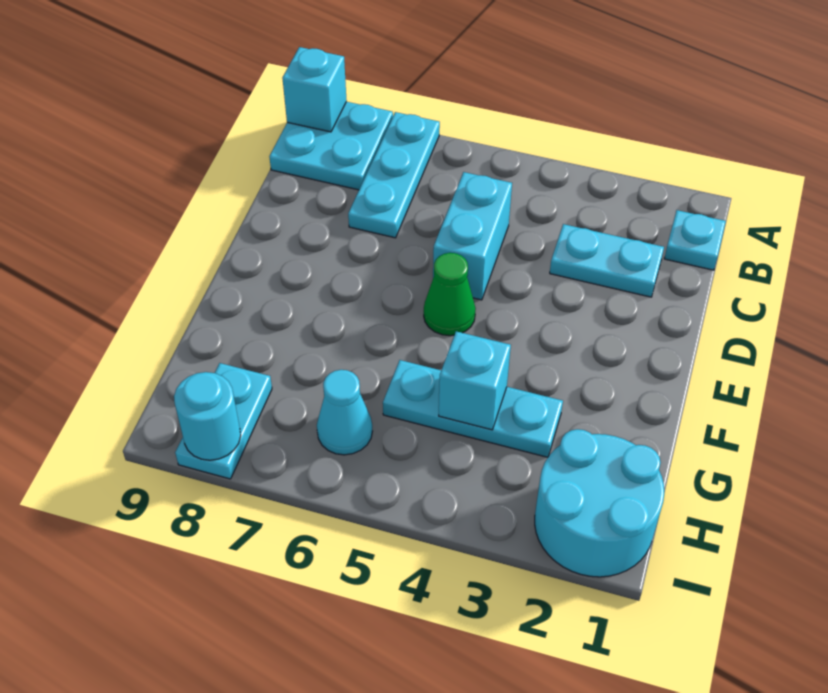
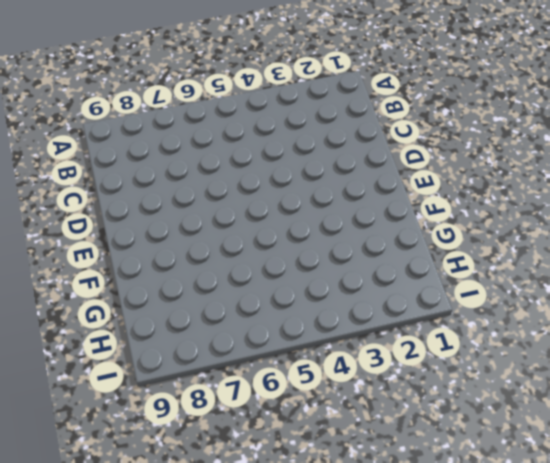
none -> cyan 1x3 plate [348,112,440,238]
none -> cyan 2x2 plate [269,102,393,190]
none -> cyan 1x1 plate [664,210,726,270]

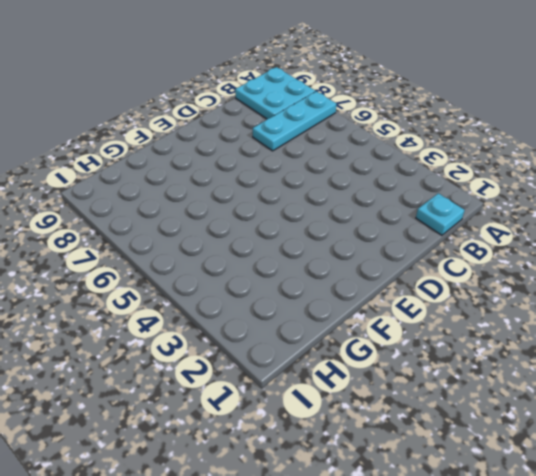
none -> cyan 1x2 plate [550,224,664,297]
none -> cyan 1x2 brick [433,172,512,300]
none -> green 1x1 cone [424,253,476,336]

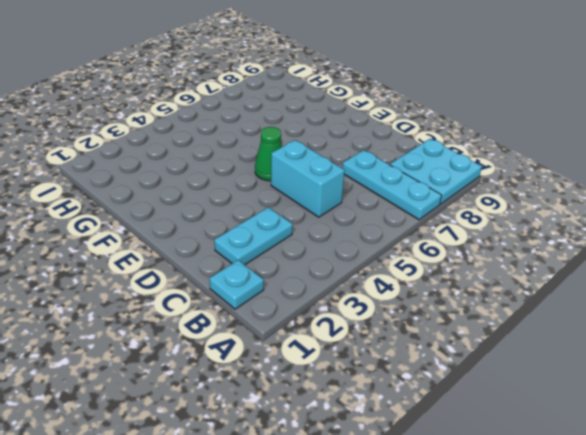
none -> cyan 1x3 plate [383,360,563,457]
none -> cyan 2x2 round brick [535,429,664,577]
none -> cyan 1x1 cone [317,370,372,455]

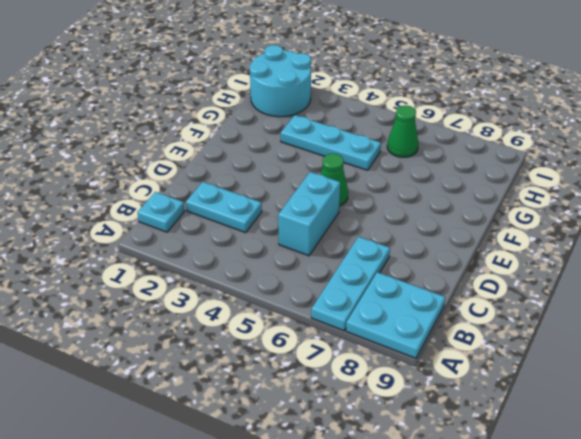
green 1x1 cone [387,105,419,157] -> cyan 1x1 cone [317,370,372,455]
none -> cyan 1x2 plate [175,363,272,479]
none -> cyan 1x1 brick [282,47,347,132]
none -> cyan 1x1 brick [439,331,511,430]

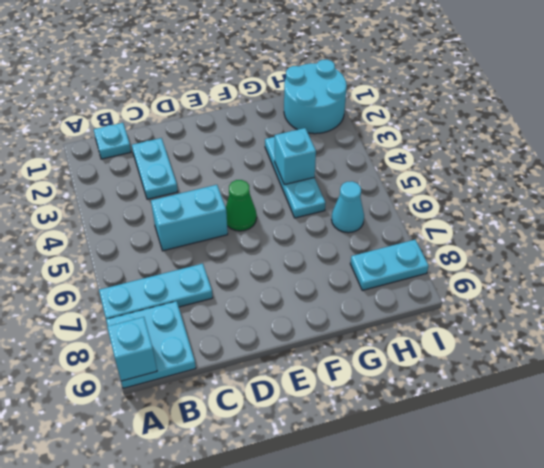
none -> cyan 1x1 round brick [174,372,241,460]

